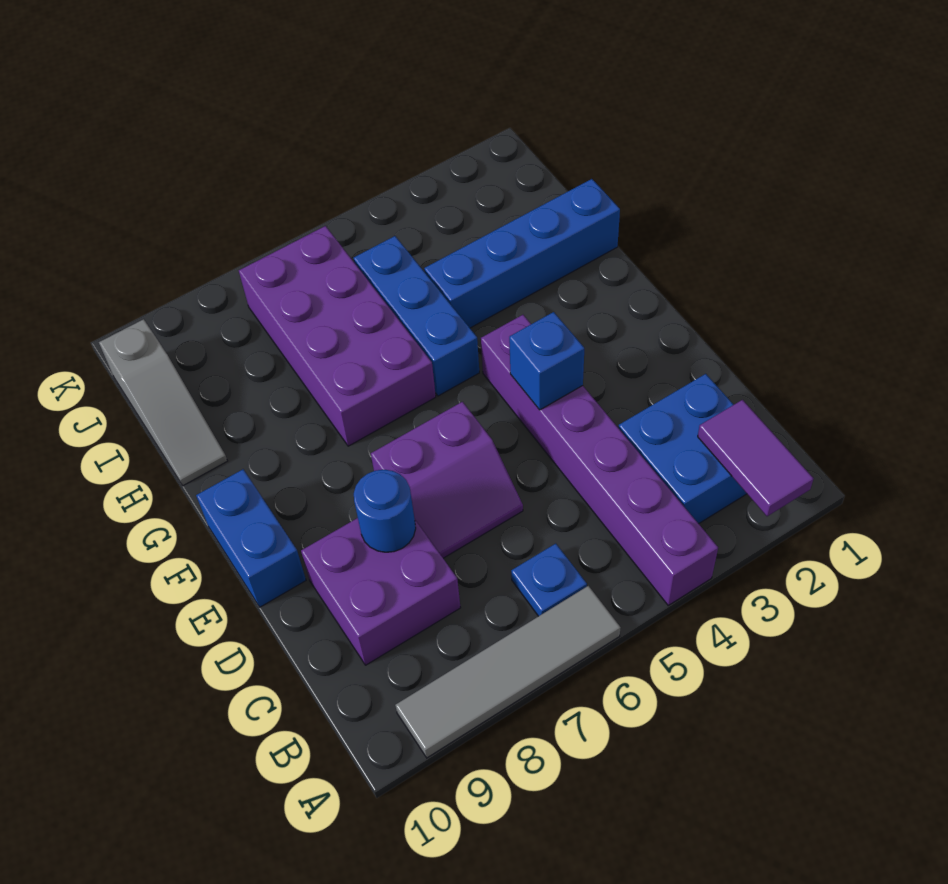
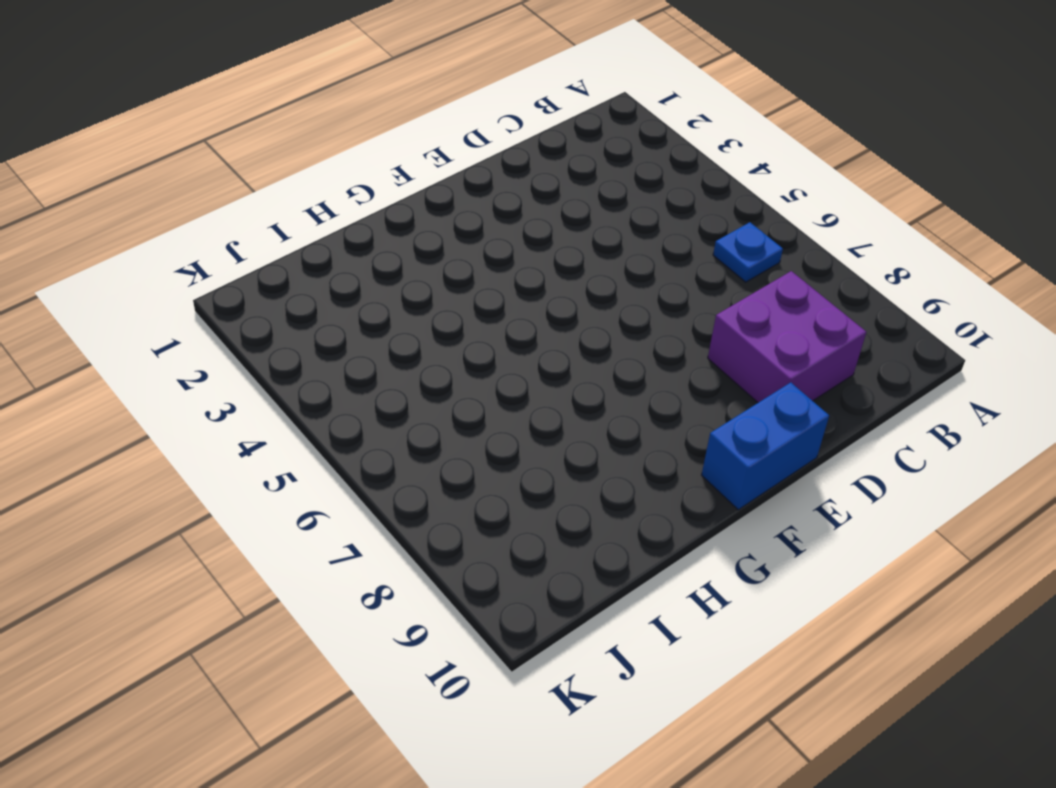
none -> purple 1x6 brick [481,315,718,605]
none -> grey 1x4 tile [395,586,621,758]
none -> blue 2x2 brick [619,374,747,524]

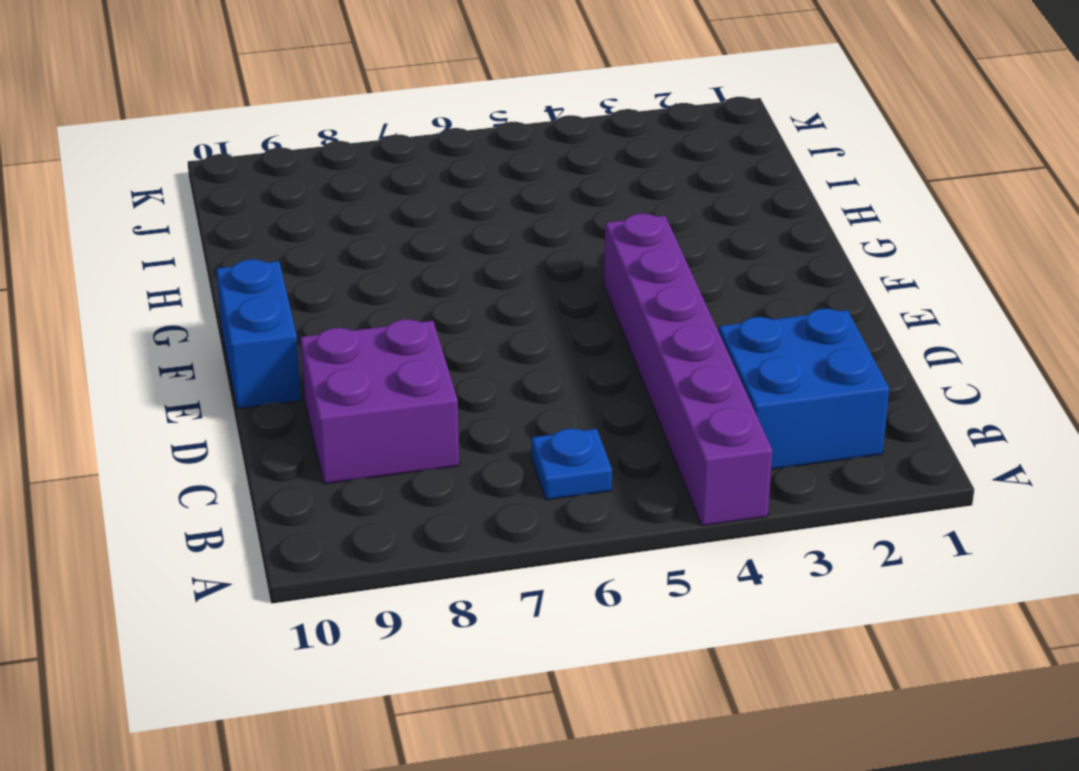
none -> grey 1x4 tile [395,586,621,758]
none -> purple 2x2 slope [371,402,523,558]
none -> blue 1x3 brick [354,236,479,396]

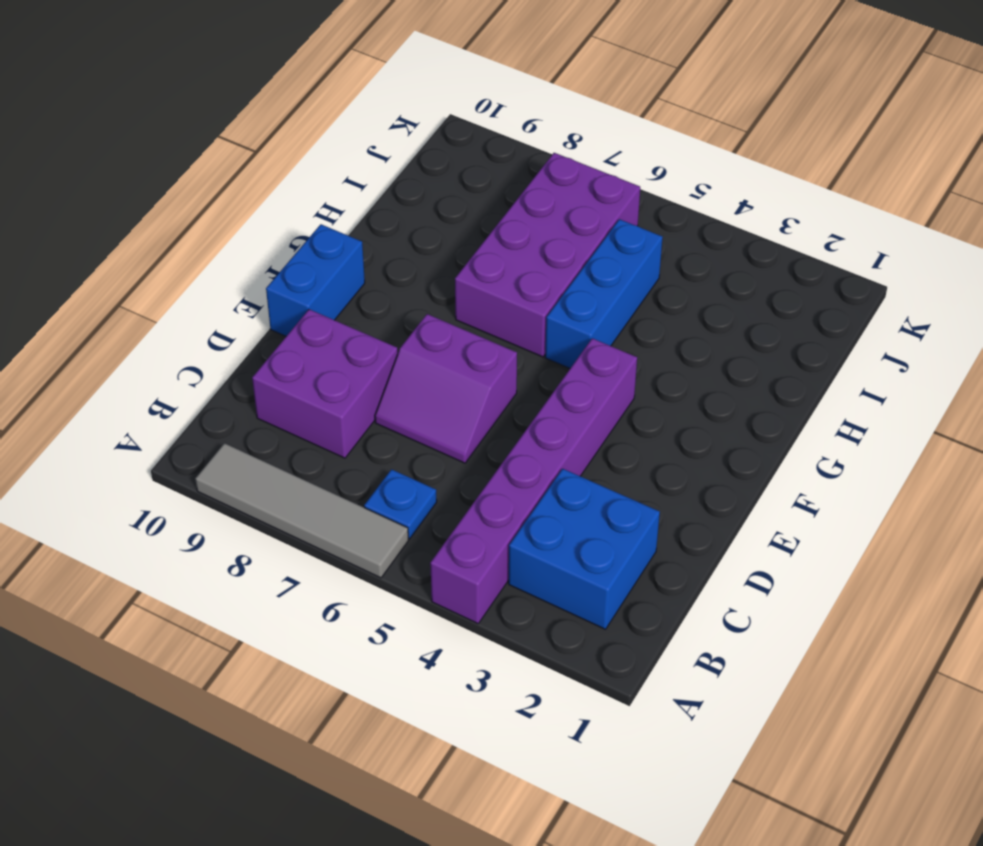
none -> blue 1x4 brick [424,179,620,328]
none -> grey 1x3 slope [99,319,227,486]
none -> purple 1x2 tile [698,400,813,516]

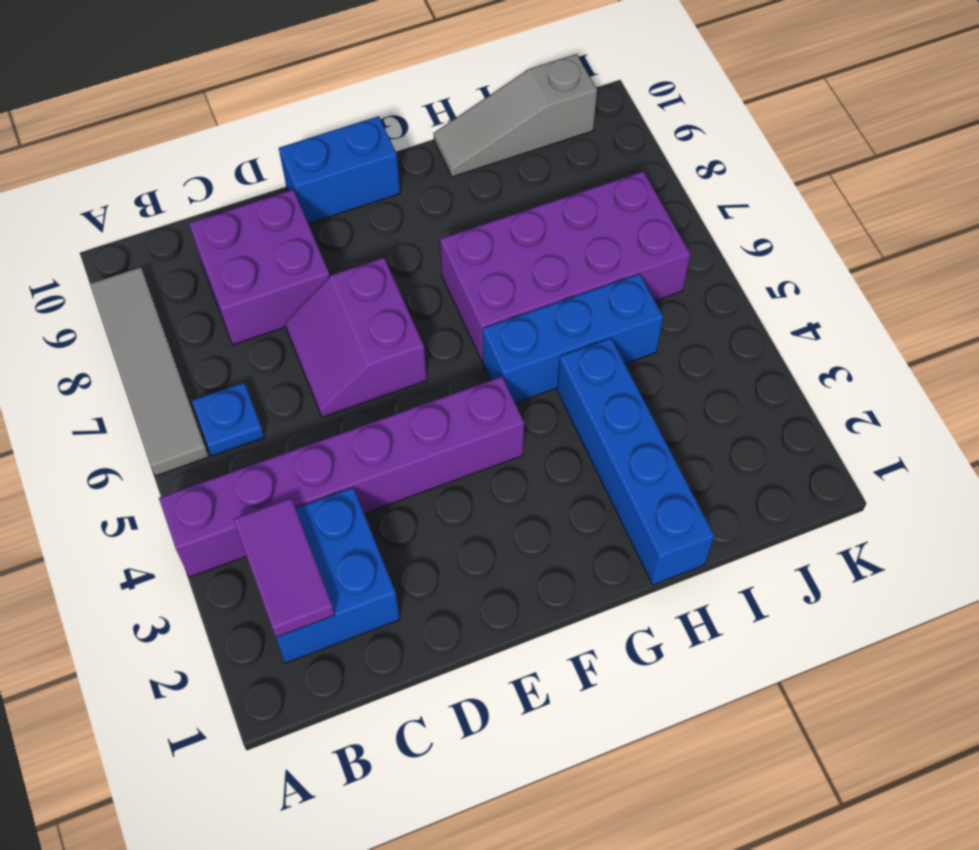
purple 1x2 tile [234,498,335,637] -> purple 1x2 tile turned to [698,400,813,516]
none -> blue 1x1 round brick [354,470,416,552]
none -> blue 1x1 brick [509,312,584,410]

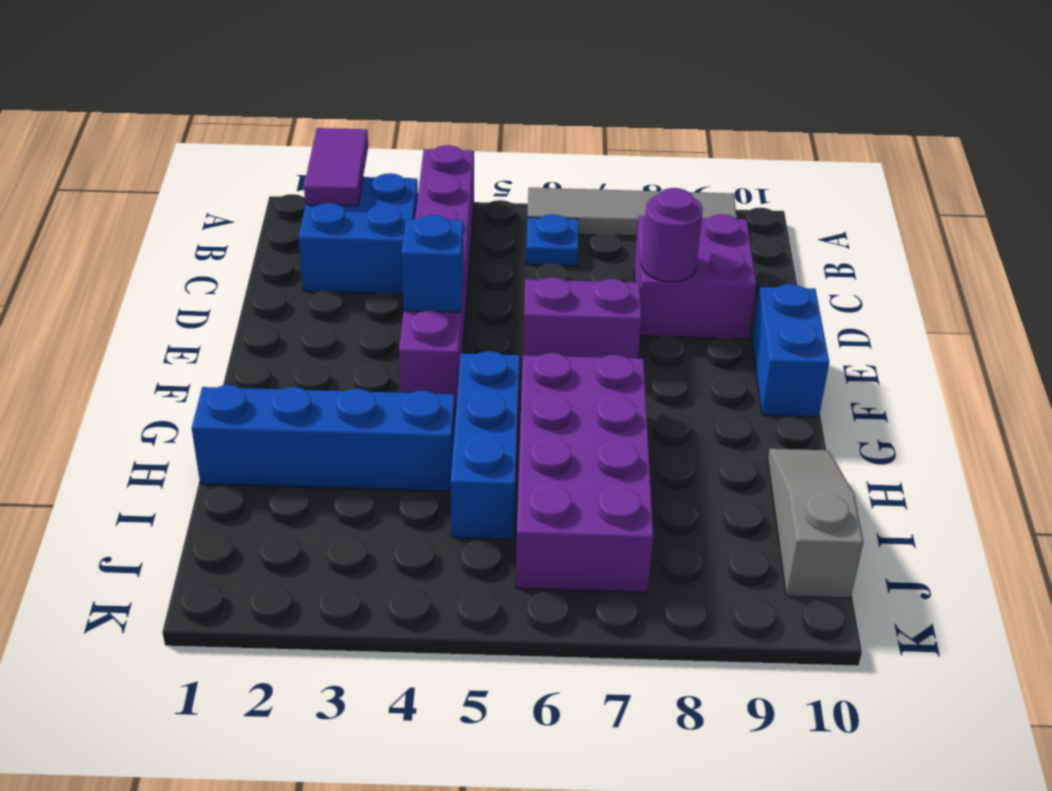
purple 1x1 round brick [641,188,703,282] -> blue 1x1 round brick [354,470,416,552]

